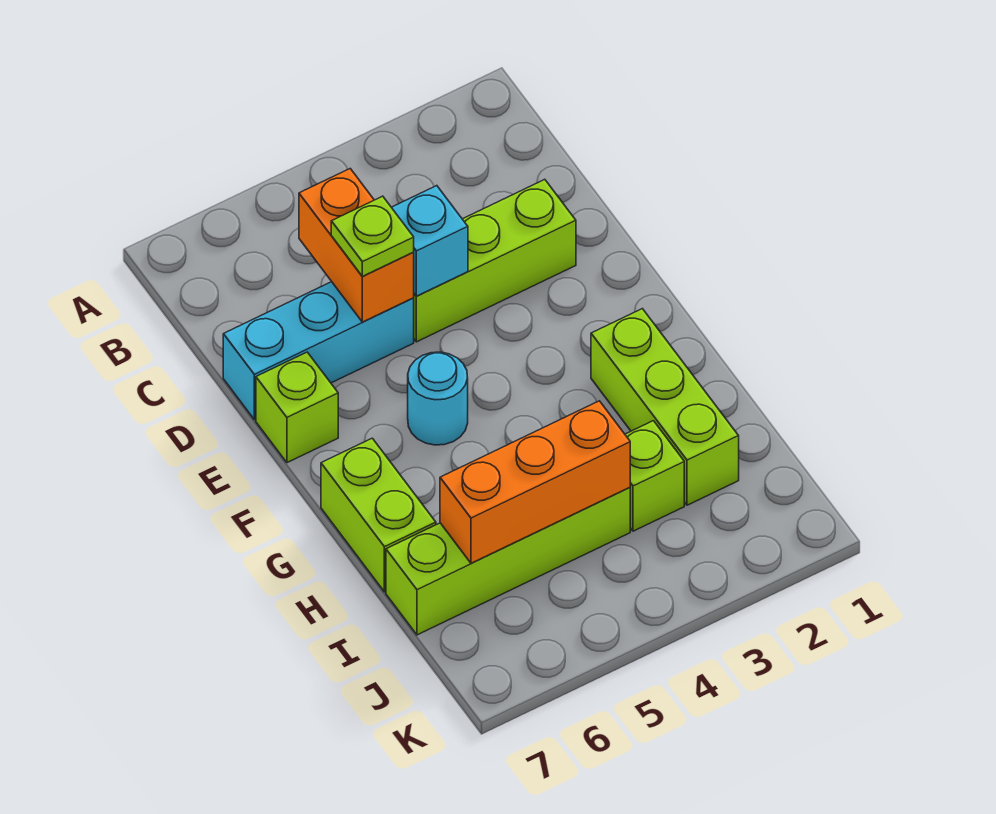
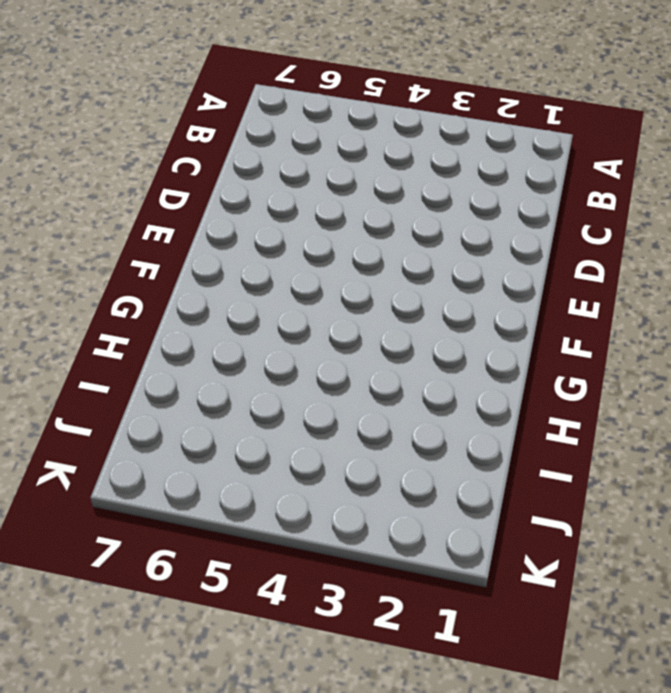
none -> lime 1x3 brick [414,179,576,342]
none -> cyan 1x3 brick [223,282,414,420]
none -> lime 1x1 brick [256,352,338,463]

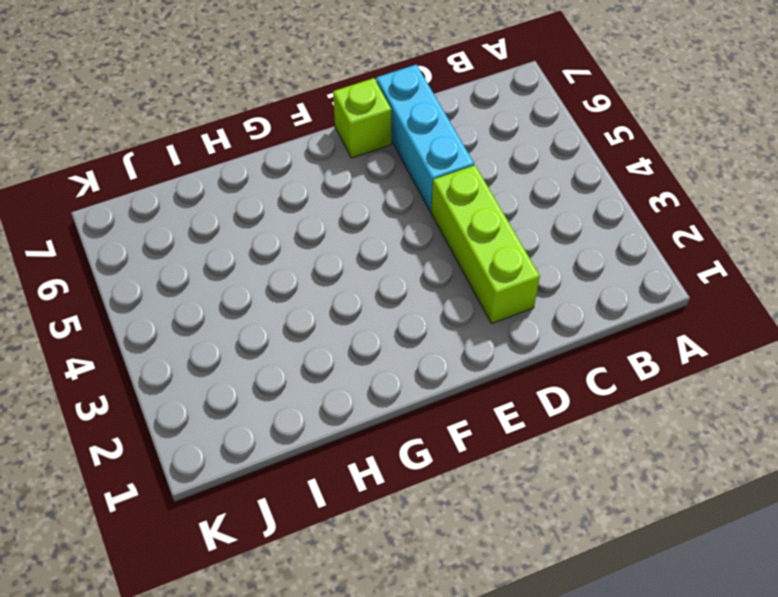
none -> cyan 1x1 round brick [408,352,468,445]
none -> lime 1x3 brick [591,309,739,505]
none -> lime 1x2 brick [321,438,436,592]

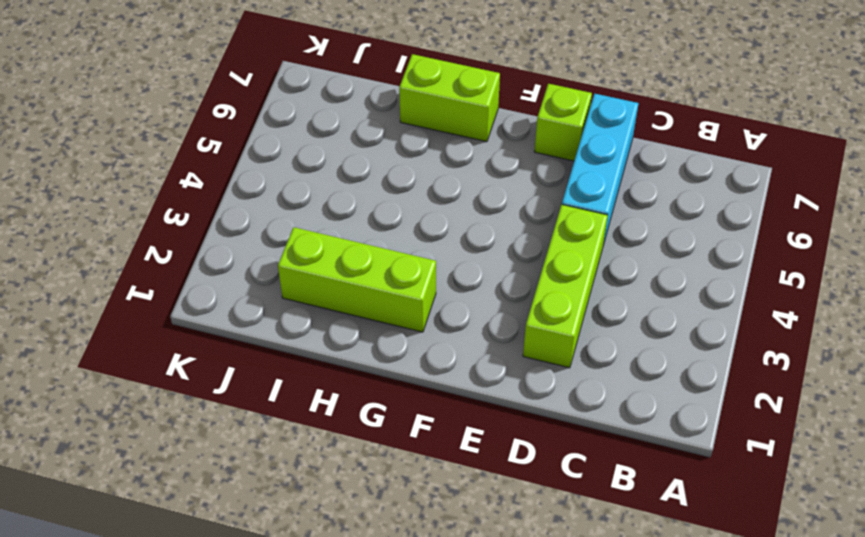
none -> cyan 1x1 round brick [408,352,468,445]
none -> lime 1x1 brick [625,421,684,531]
none -> lime 1x4 brick [386,487,630,635]

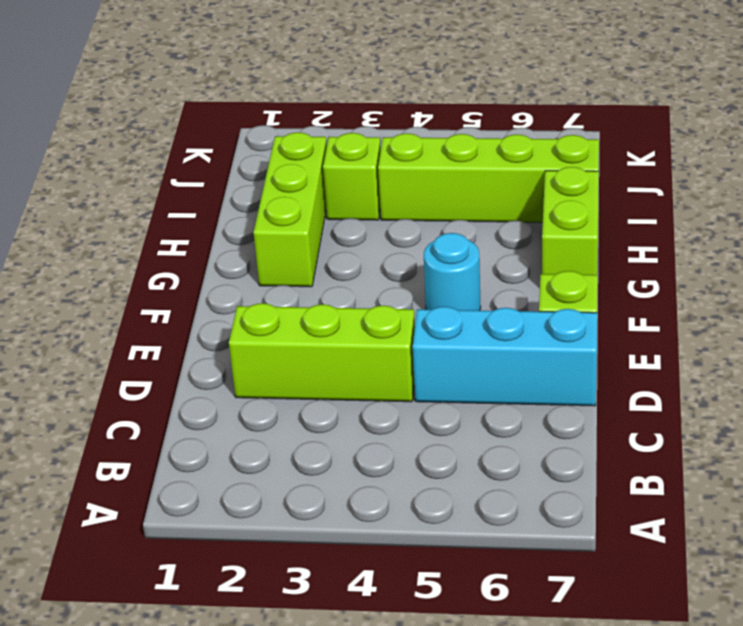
none -> orange 1x2 brick [299,169,414,322]
none -> cyan 1x1 brick [391,186,468,296]
none -> orange 1x3 brick [440,401,630,563]

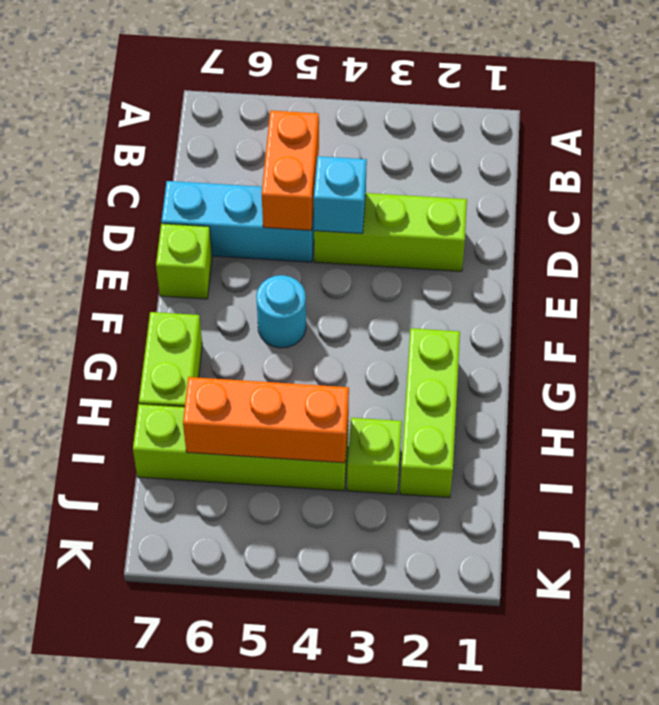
none -> lime 1x1 plate [331,196,414,277]

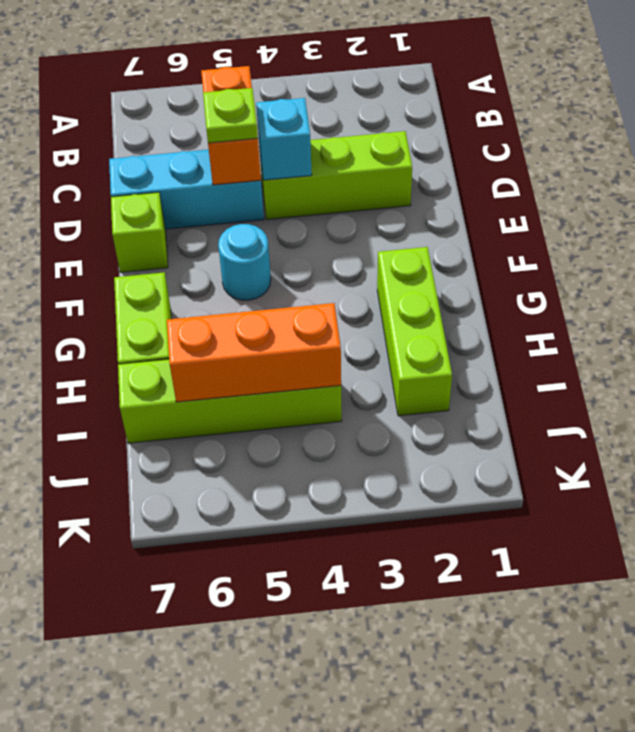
none -> lime 1x1 brick [625,421,684,531]

